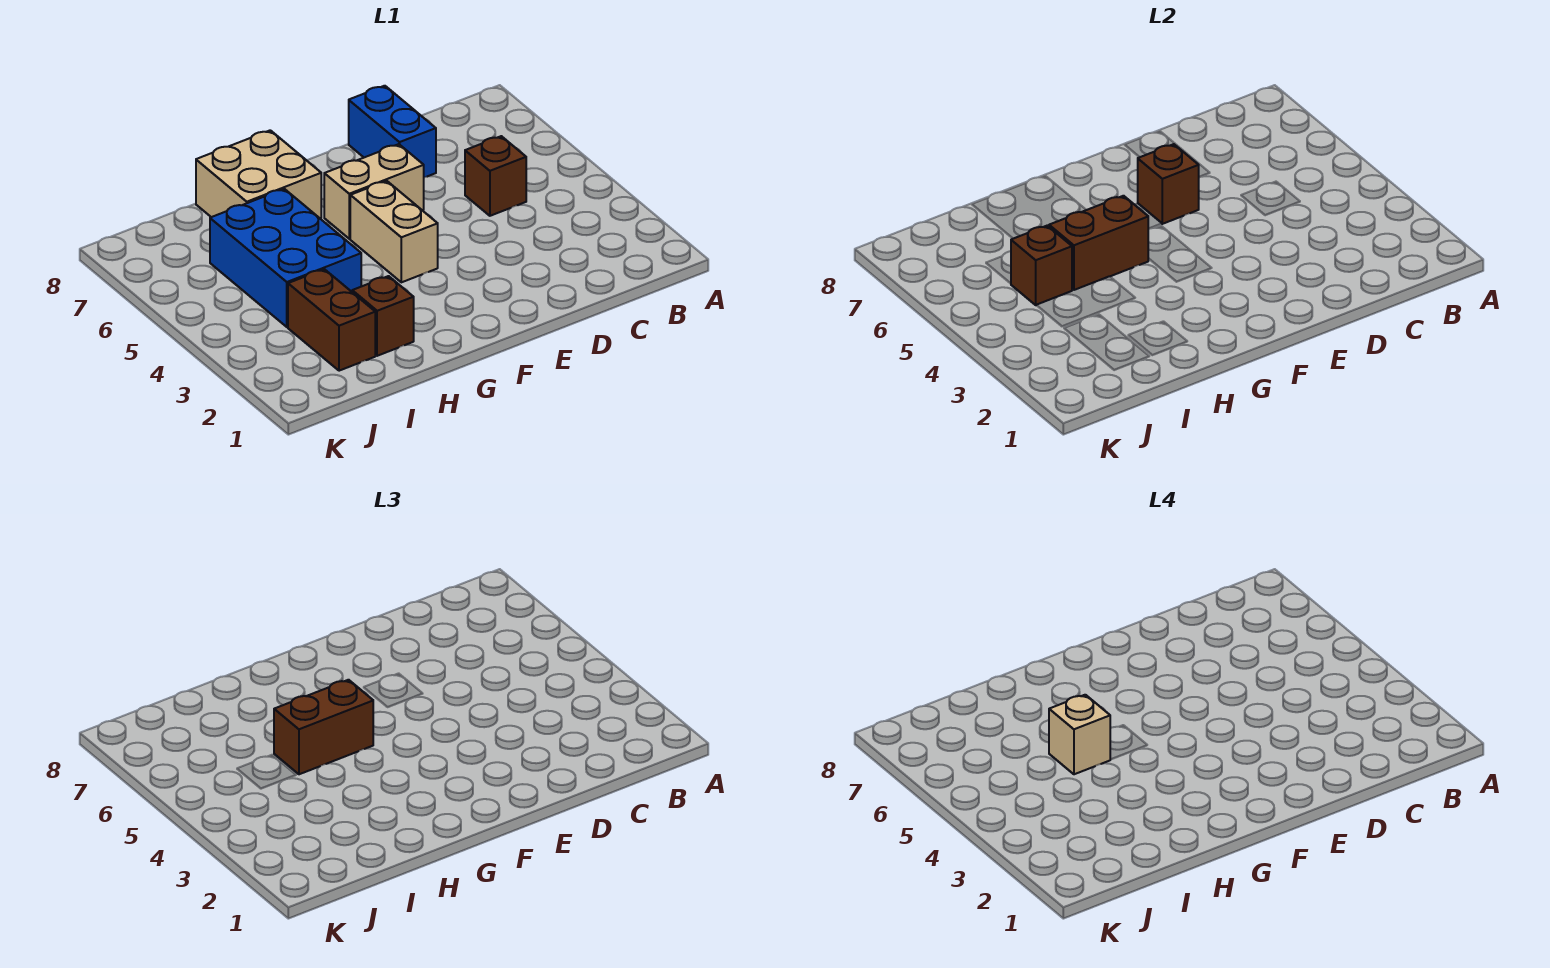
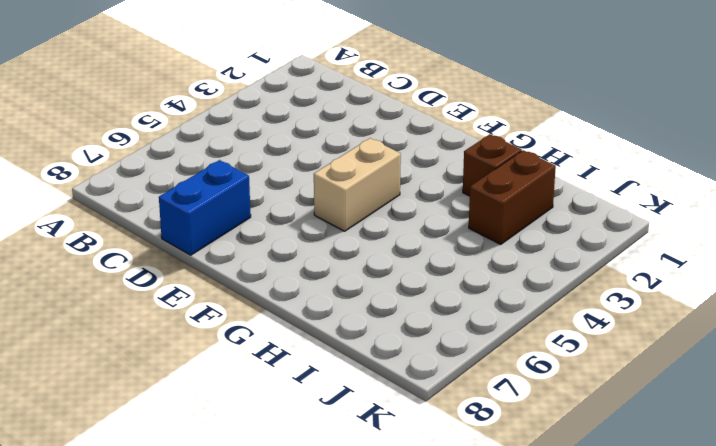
none -> brown 1x1 brick [465,136,526,216]
none -> tan 1x2 brick [324,144,424,239]
none -> tan 2x2 brick [196,130,321,218]

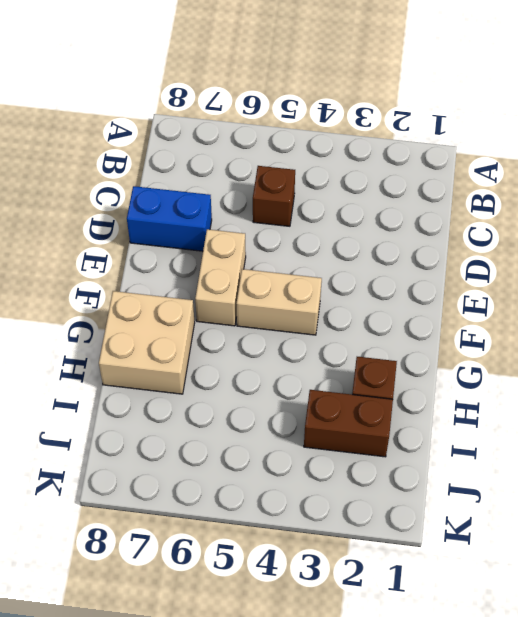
none -> blue 2x3 brick [210,189,361,327]
none -> brown 1x1 brick [1138,144,1199,224]
none -> brown 1x2 brick [1049,196,1148,290]

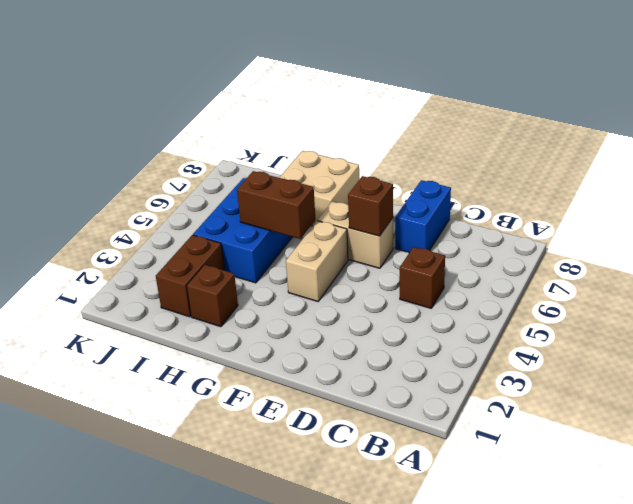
none -> brown 1x1 brick [1011,226,1072,305]
none -> brown 1x2 brick [274,680,373,774]
none -> tan 1x1 brick [1049,695,1111,774]

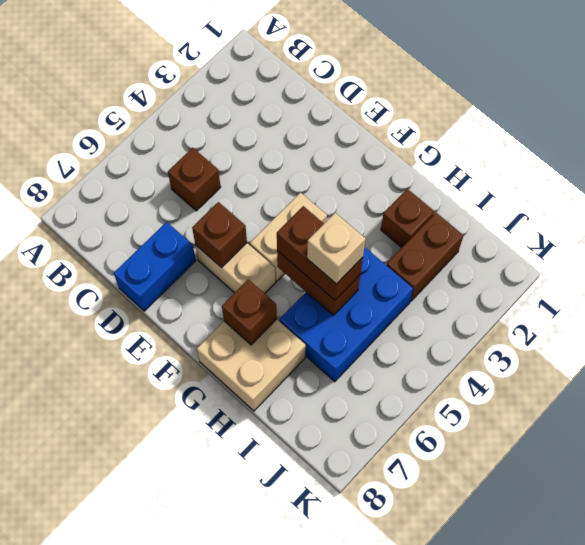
brown 1x1 brick [222,279,277,345] -> brown 1x1 brick moved to [1011,226,1072,305]

